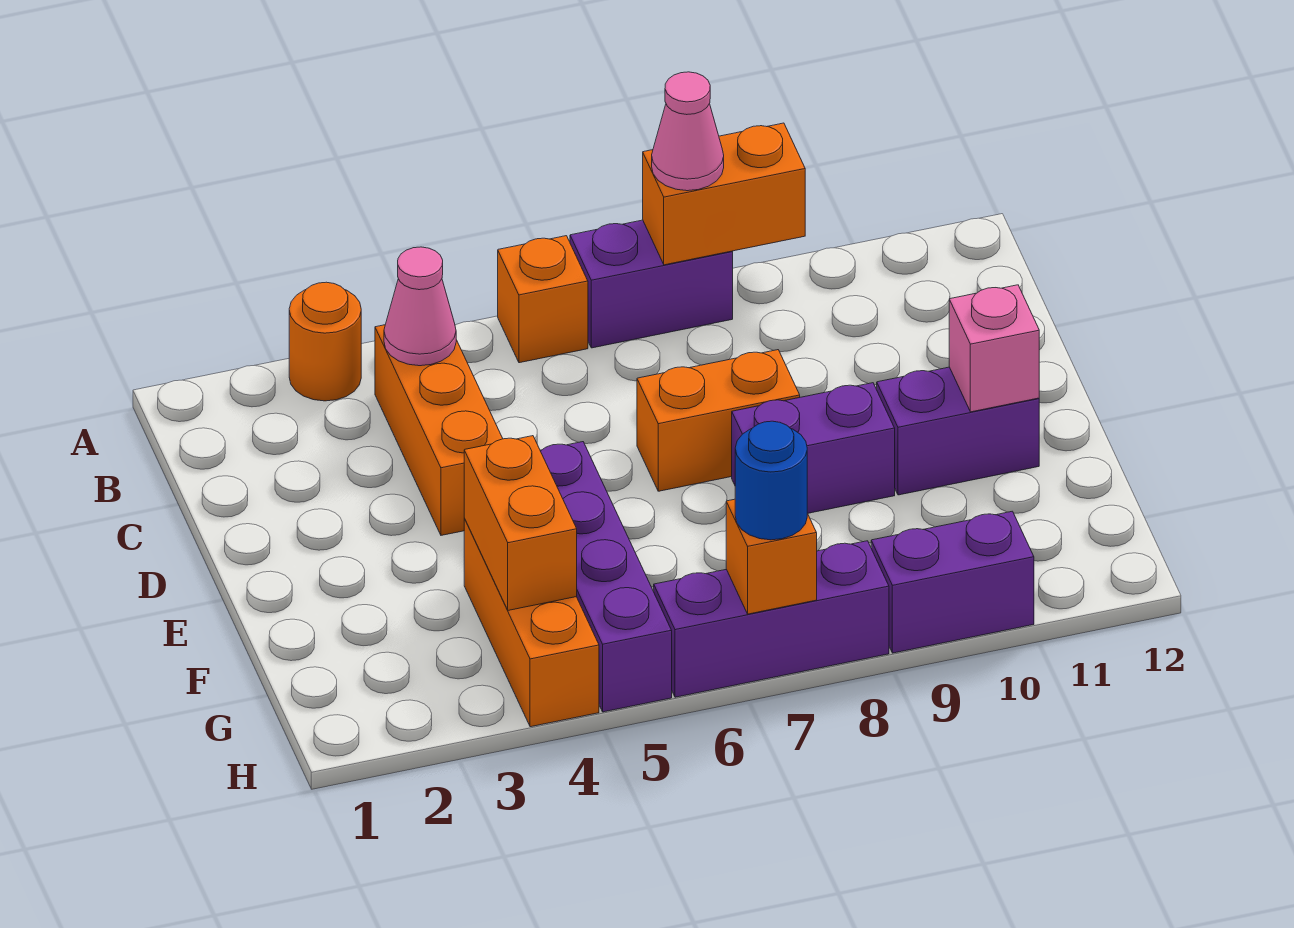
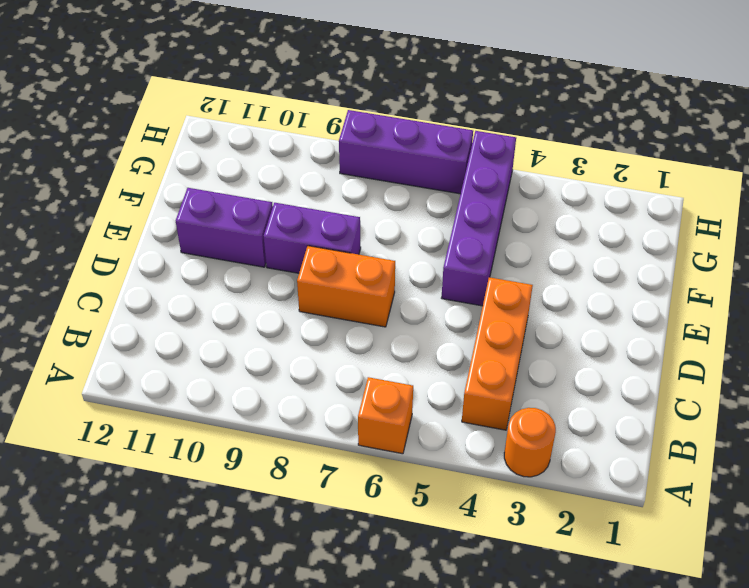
none -> purple 1x2 brick [570,220,733,348]
none -> orange 1x3 brick [464,518,599,727]
none -> purple 1x2 brick [871,511,1034,653]

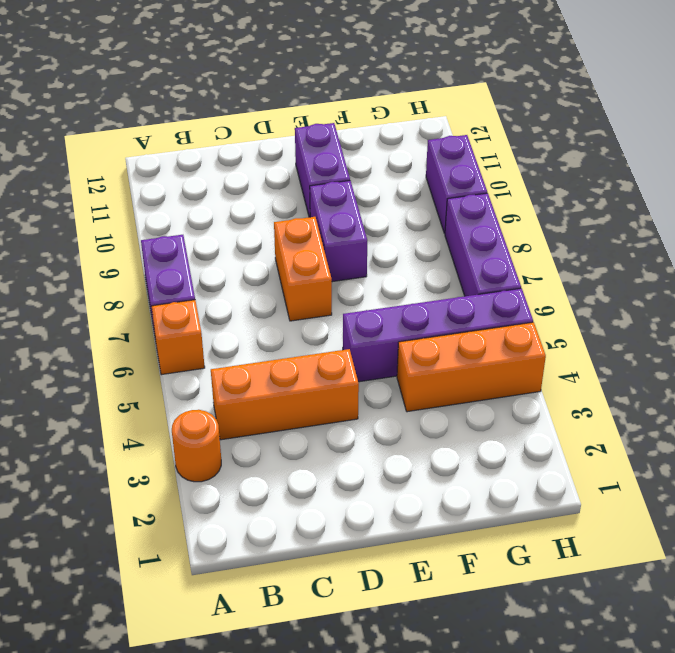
none -> orange 1x2 brick [643,123,805,265]
none -> pink 1x1 cone [384,247,456,366]
none -> pink 1x1 brick [949,285,1039,412]

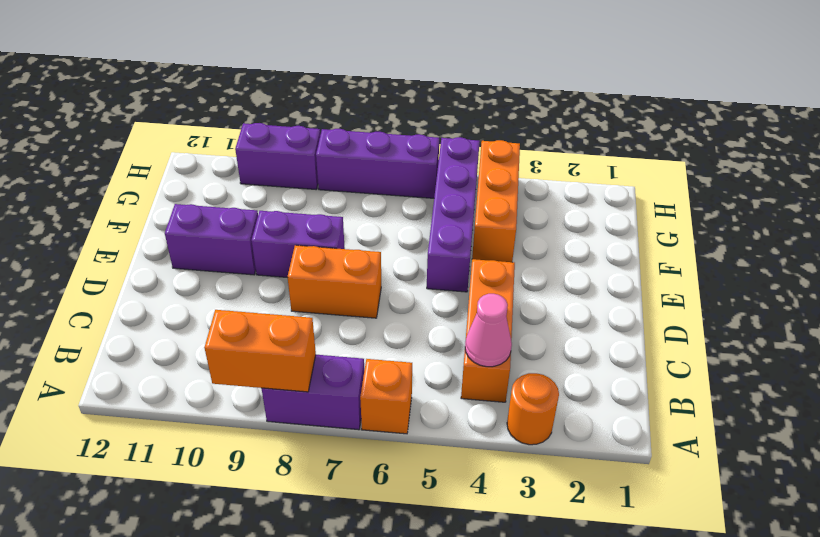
none -> pink 1x1 brick [949,285,1039,412]
none -> orange 1x2 brick [464,436,577,610]
none -> orange 1x1 brick [726,499,817,614]

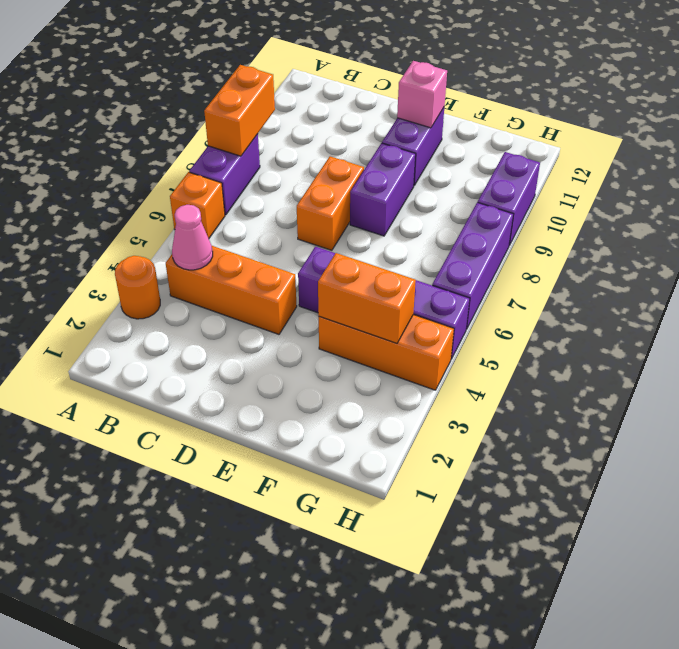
none -> orange 1x1 brick [726,499,817,614]
none -> pink 1x1 cone [652,72,724,191]
none -> blue 1x1 round brick [735,421,808,540]

